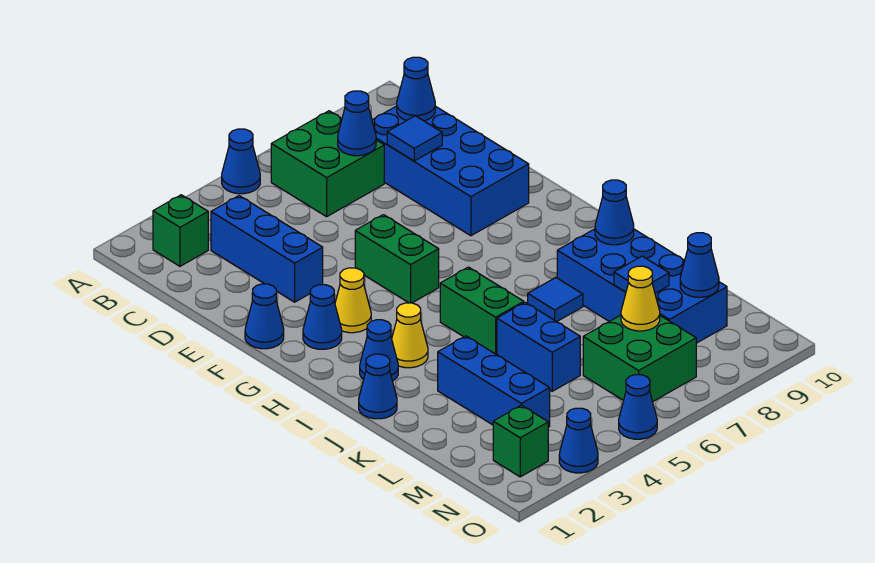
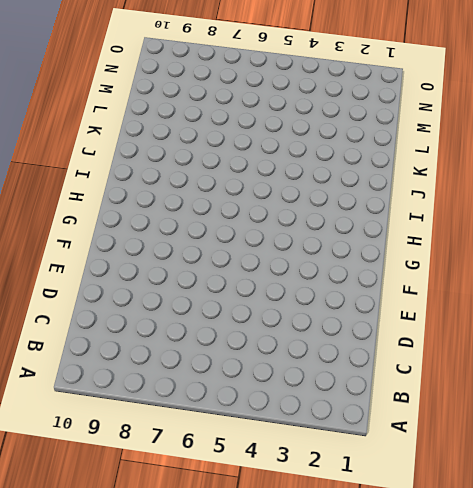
none -> blue 1x1 cone [222,129,260,194]
none -> green 1x1 brick [153,195,208,266]
none -> green 2x2 brick [271,111,384,217]

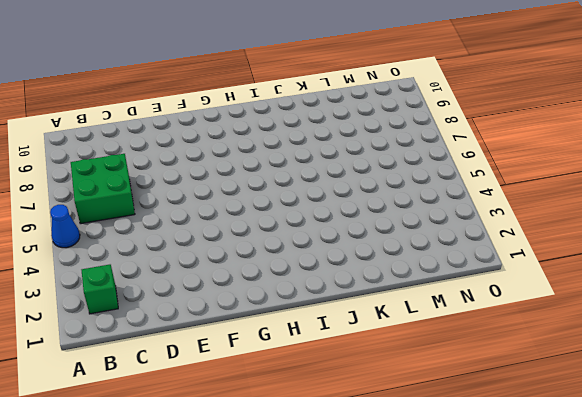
none -> blue 1x3 brick [211,196,323,302]
none -> blue 2x4 brick [372,106,529,236]
none -> blue 1x1 cone [245,284,284,349]

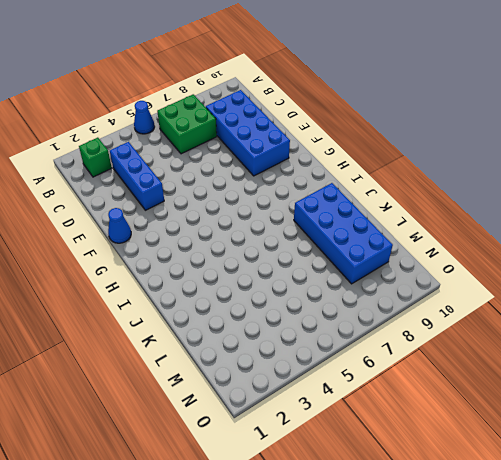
none -> green 1x2 brick [355,215,439,303]
none -> blue 1x1 cone [303,285,342,349]
none -> yellow 1x1 cone [335,268,371,333]

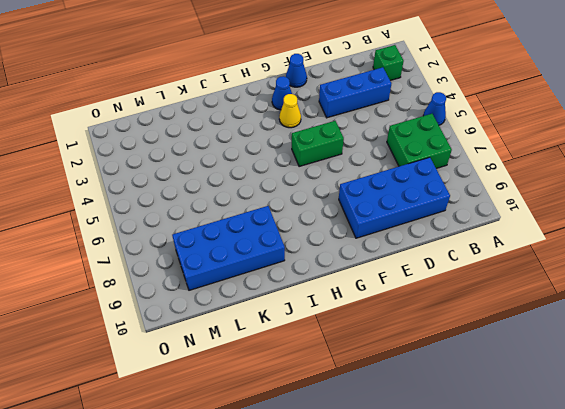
none -> blue 1x1 cone [360,320,398,381]
none -> yellow 1x1 cone [392,303,428,368]
none -> green 1x2 brick [440,267,524,355]

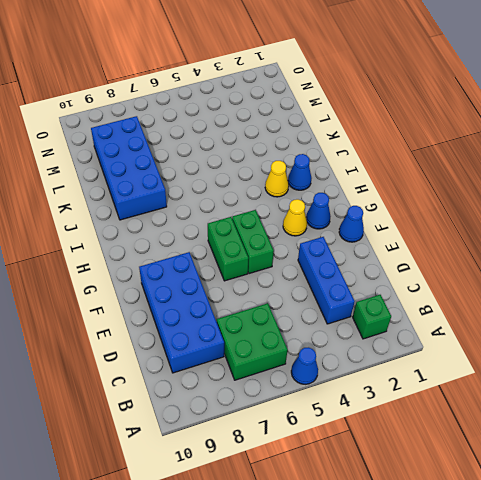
green 1x2 brick [208,217,249,281] -> green 1x2 brick moved to [440,267,524,355]
none -> blue 1x1 cone [359,354,397,419]
none -> blue 1x1 tile [528,278,583,322]
none -> blue 1x3 brick [438,336,550,427]

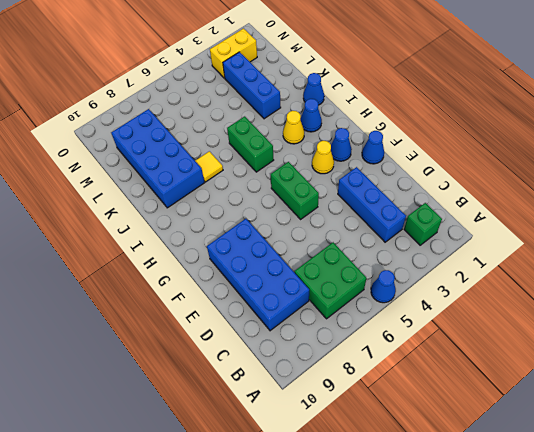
yellow 1x1 tile [195,151,223,182] -> blue 1x1 tile [528,278,583,322]
yellow 1x2 brick [210,29,257,78] -> green 1x1 brick [493,405,548,477]
none -> blue 1x2 brick [497,302,580,391]
none -> green 2x2 brick [583,315,696,402]
none -> blue 1x1 cone [559,408,598,473]

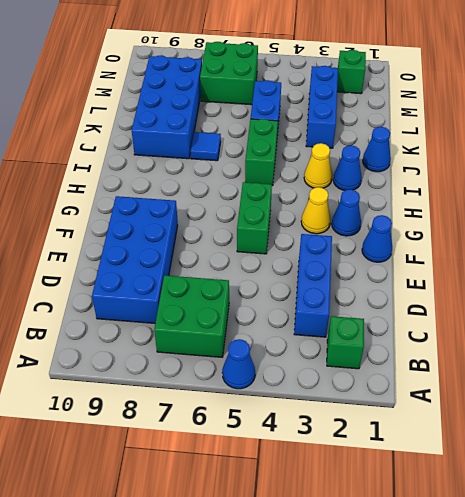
none -> blue 1x1 cone [559,408,598,473]
none -> blue 1x1 cone [619,375,657,439]
none -> blue 1x1 cone [338,91,376,156]

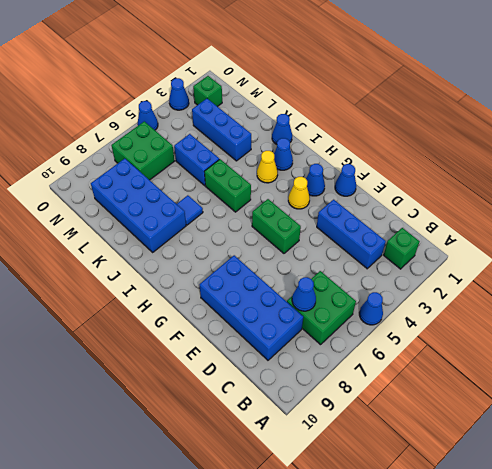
none -> blue 1x1 cone [397,57,435,121]
none -> blue 1x1 tile [387,116,442,161]
none -> blue 1x1 cone [595,180,634,245]

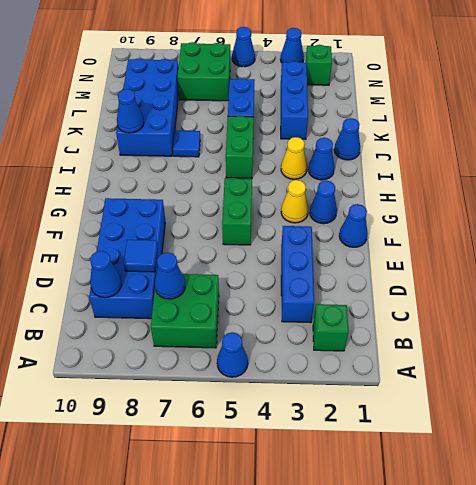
none -> blue 1x1 tile [614,256,669,293]
none -> yellow 1x1 cone [621,266,660,331]
none -> blue 1x1 cone [680,233,719,297]

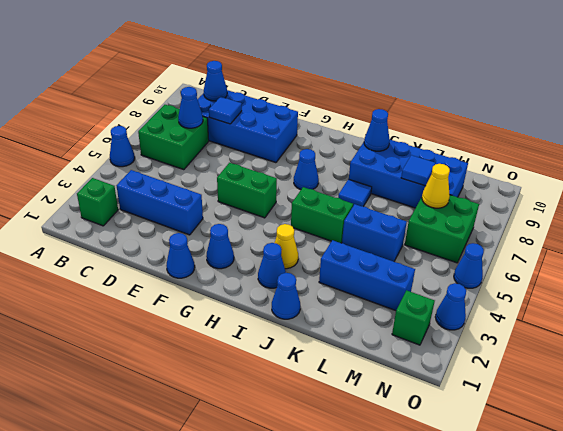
blue 1x1 cone [294,149,319,190] -> blue 1x1 cone moved to [680,233,719,297]
none -> yellow 1x1 cone [335,268,371,333]

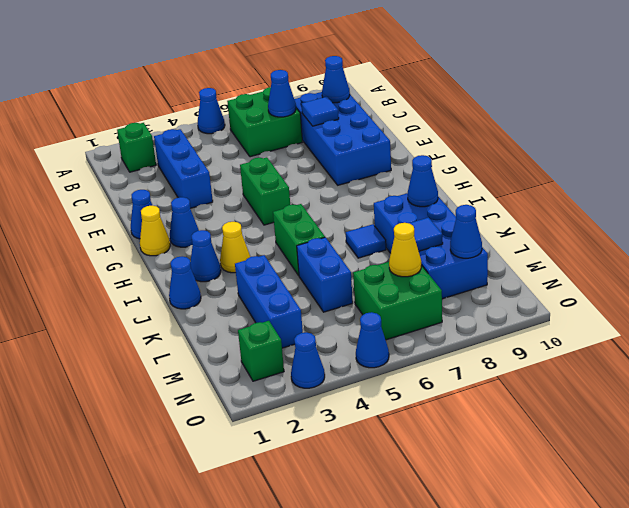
yellow 1x1 cone [140,205,170,256] -> yellow 1x1 cone moved to [335,268,371,333]

